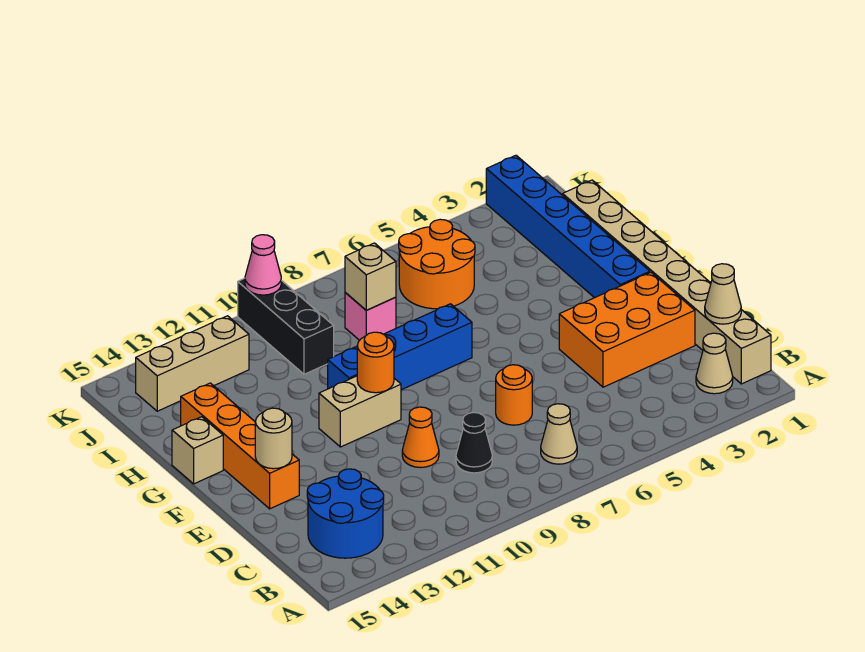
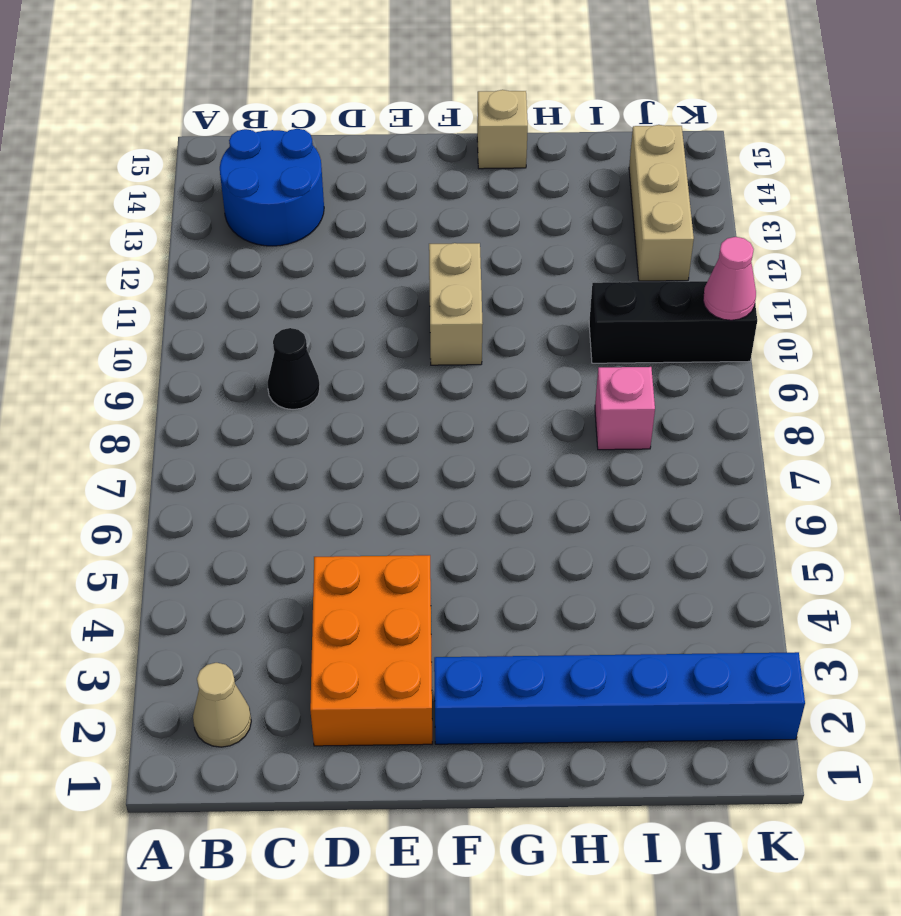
none -> tan 1x8 brick [563,180,771,384]
none -> tan 1x1 cone [541,404,577,464]
none -> orange 1x1 round brick [496,365,532,425]

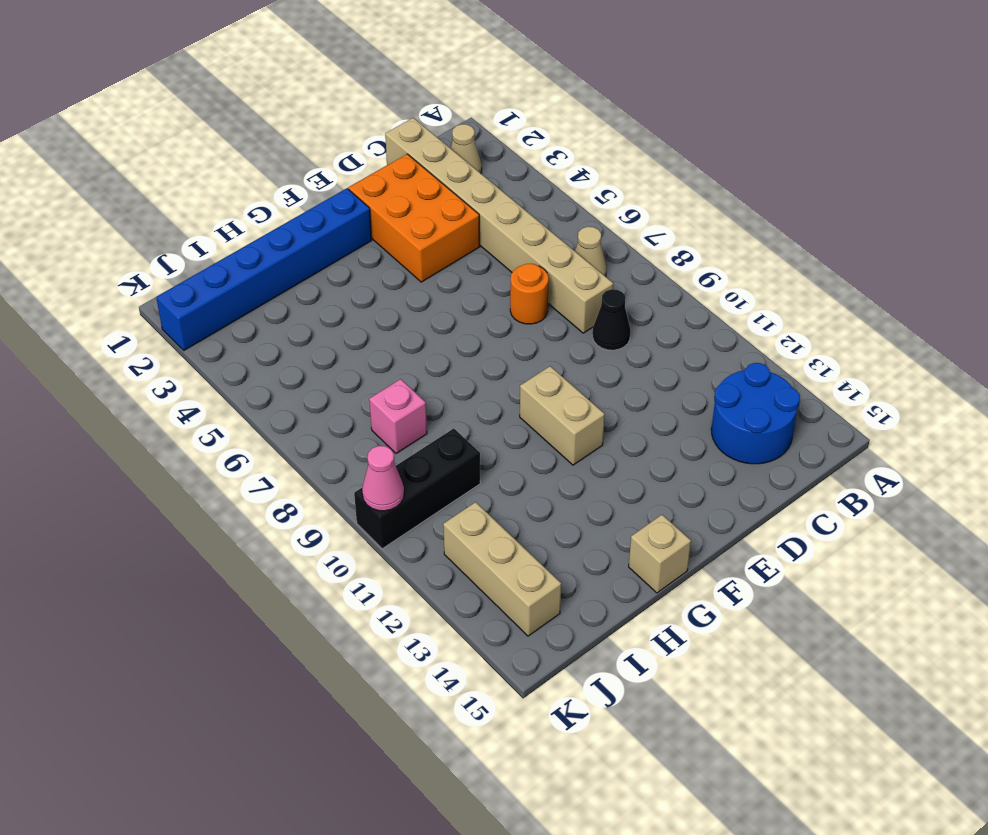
tan 1x8 brick [385,118,613,333] -> tan 1x8 brick turned to [563,180,771,384]
none -> orange 1x1 cone [402,407,439,468]
none -> orange 1x4 brick [181,383,299,509]
none -> blue 1x4 brick [328,304,472,390]

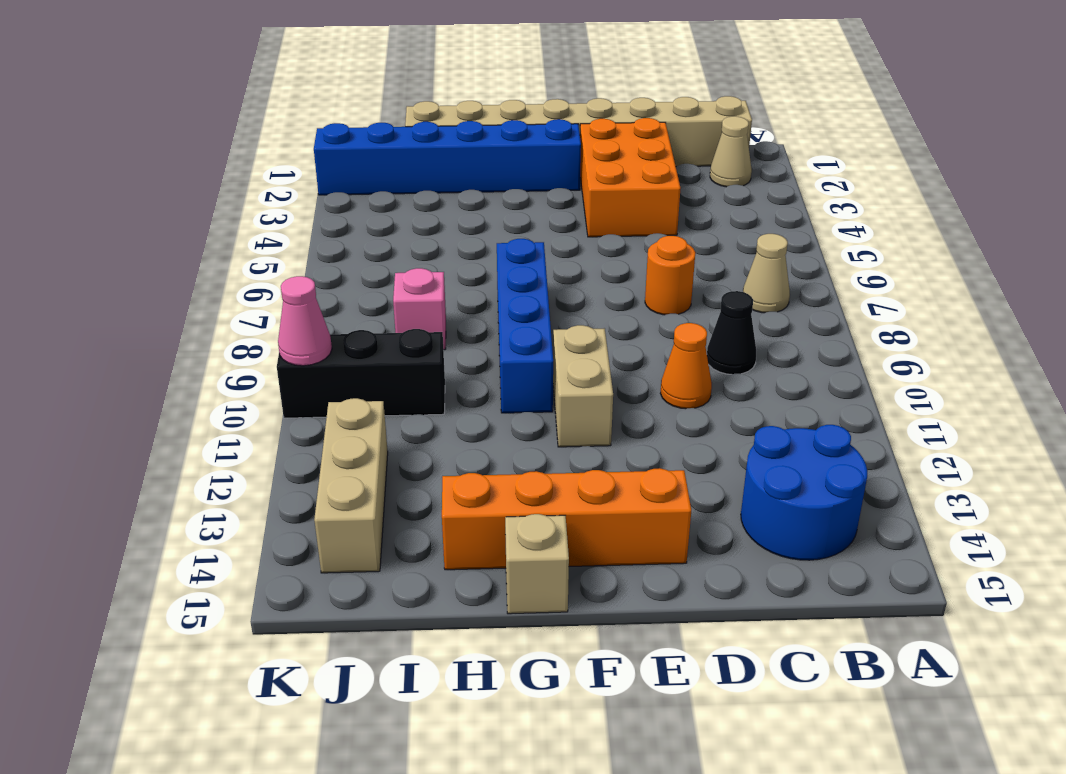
none -> orange 2x2 round brick [399,219,475,309]
none -> tan 1x1 cone [705,264,741,324]
none -> tan 1x1 round brick [255,408,292,469]

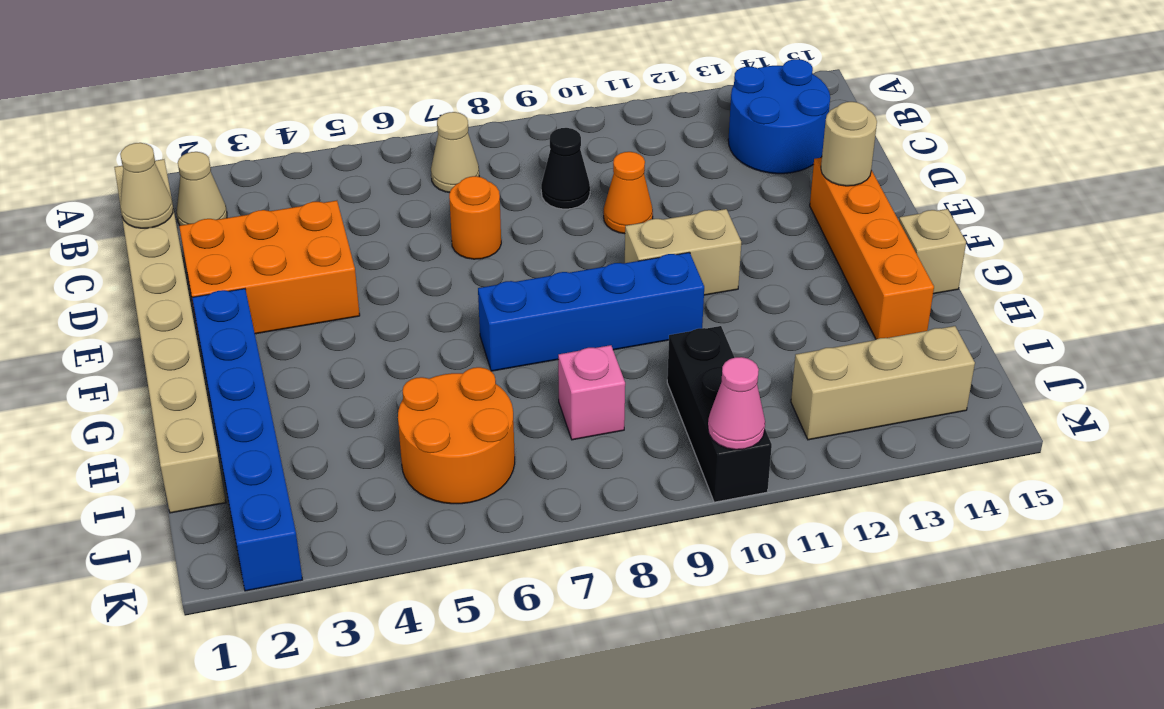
none -> orange 1x1 round brick [357,332,394,393]
none -> tan 1x1 brick [345,243,396,310]

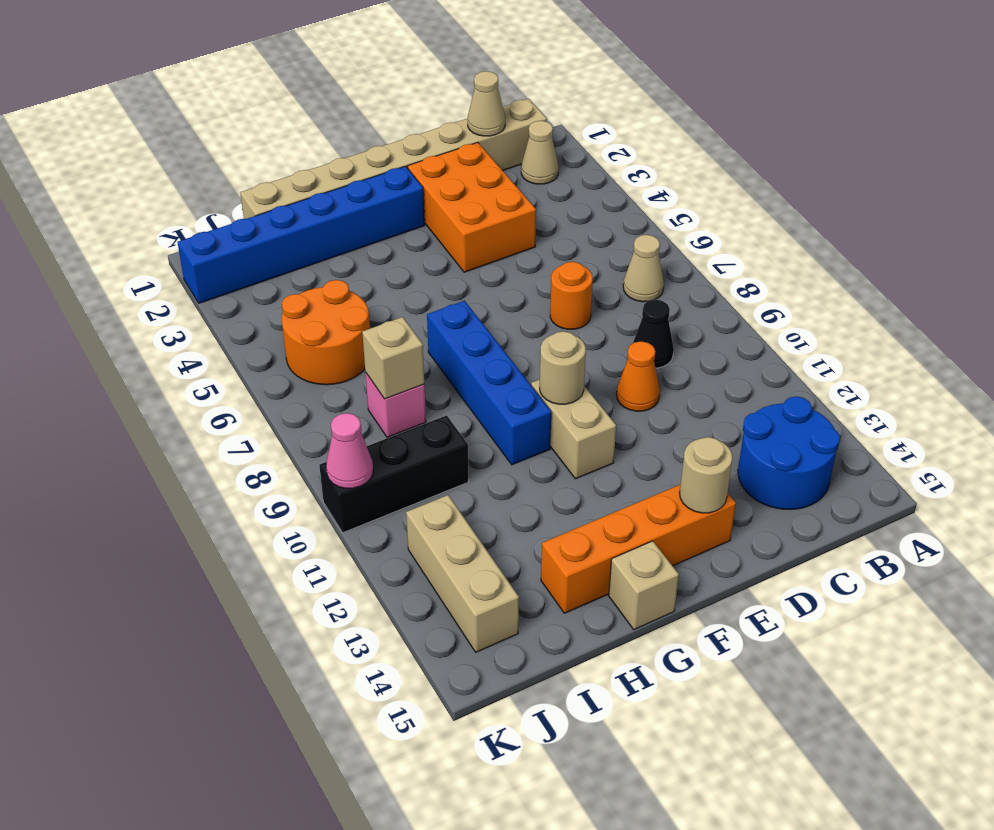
tan 1x1 round brick [540,331,586,404] -> orange 1x1 round brick [357,332,394,393]

